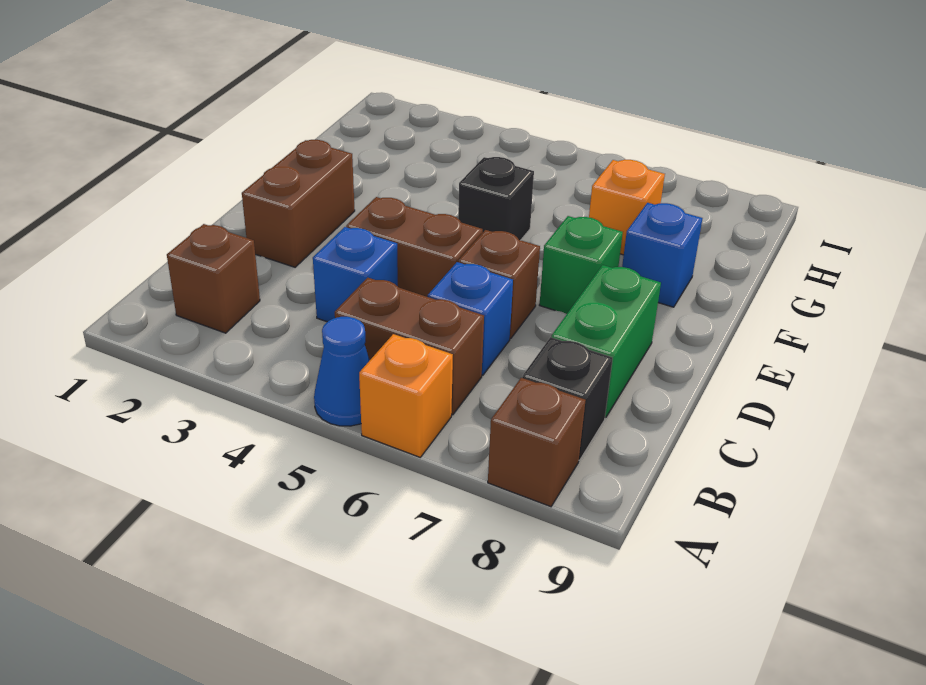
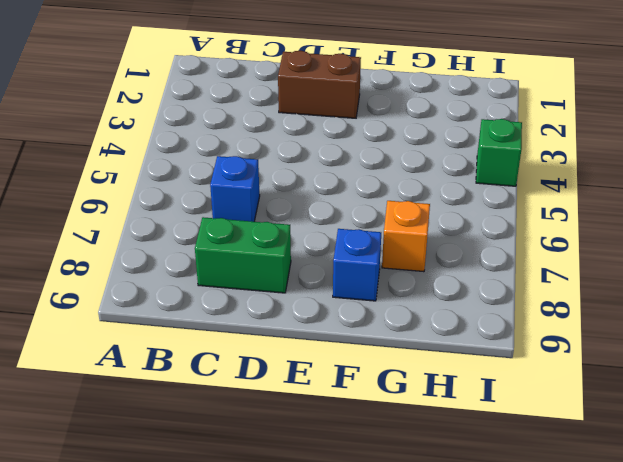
green 1x1 brick [476,119,522,186] -> green 1x1 brick moved to [540,216,623,314]
none -> blue 1x1 cone [314,317,370,426]
none -> orange 1x1 brick [359,334,453,457]
none -> brown 1x1 brick [488,378,586,507]

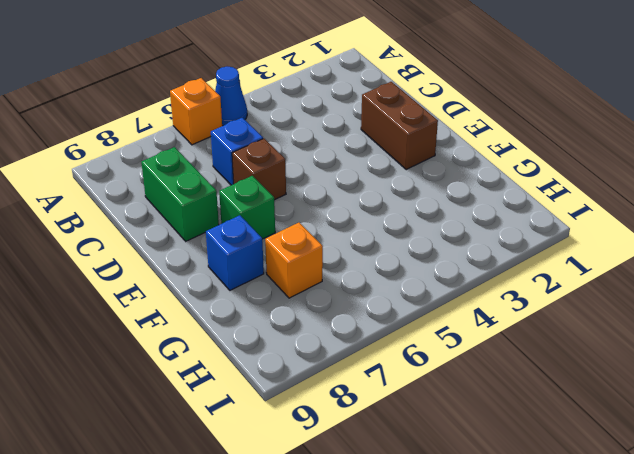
none -> brown 1x1 brick [488,378,586,507]
none -> brown 1x1 brick [167,224,260,333]
none -> brown 1x2 brick [335,278,484,415]

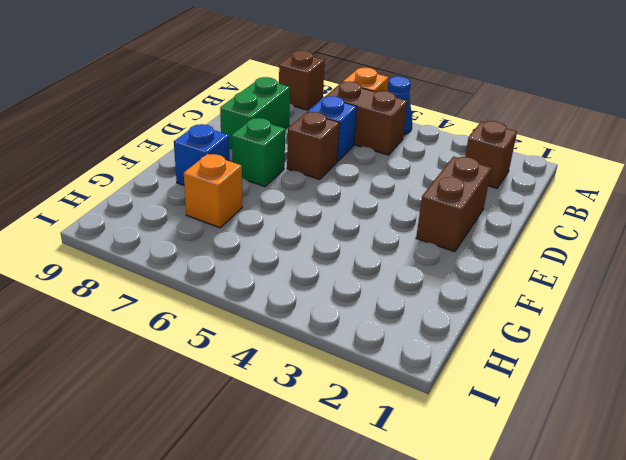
none -> black 1x1 brick [522,337,613,460]
none -> blue 1x1 brick [313,227,398,322]
none -> brown 1x2 brick [346,197,483,297]

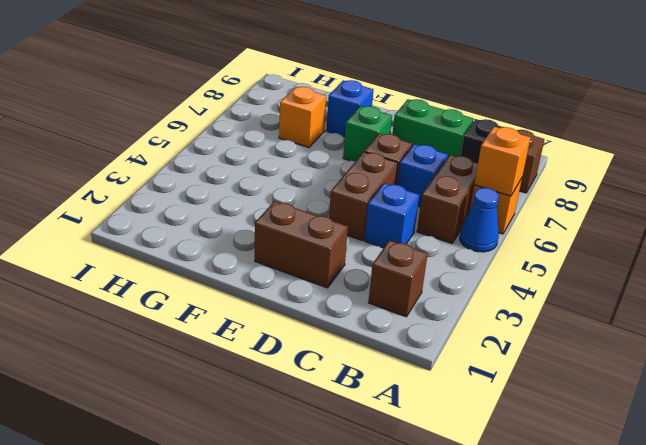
orange 1x1 brick [474,127,531,196] -> none
none -> black 1x1 brick [458,157,534,240]

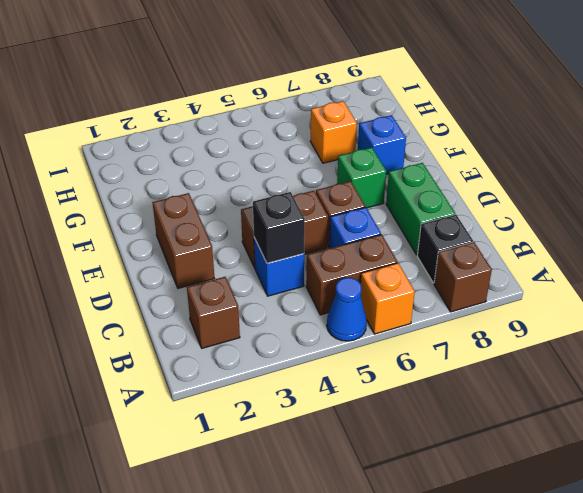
black 1x1 brick [253,192,305,263] -> black 1x1 brick moved to [458,157,534,240]

